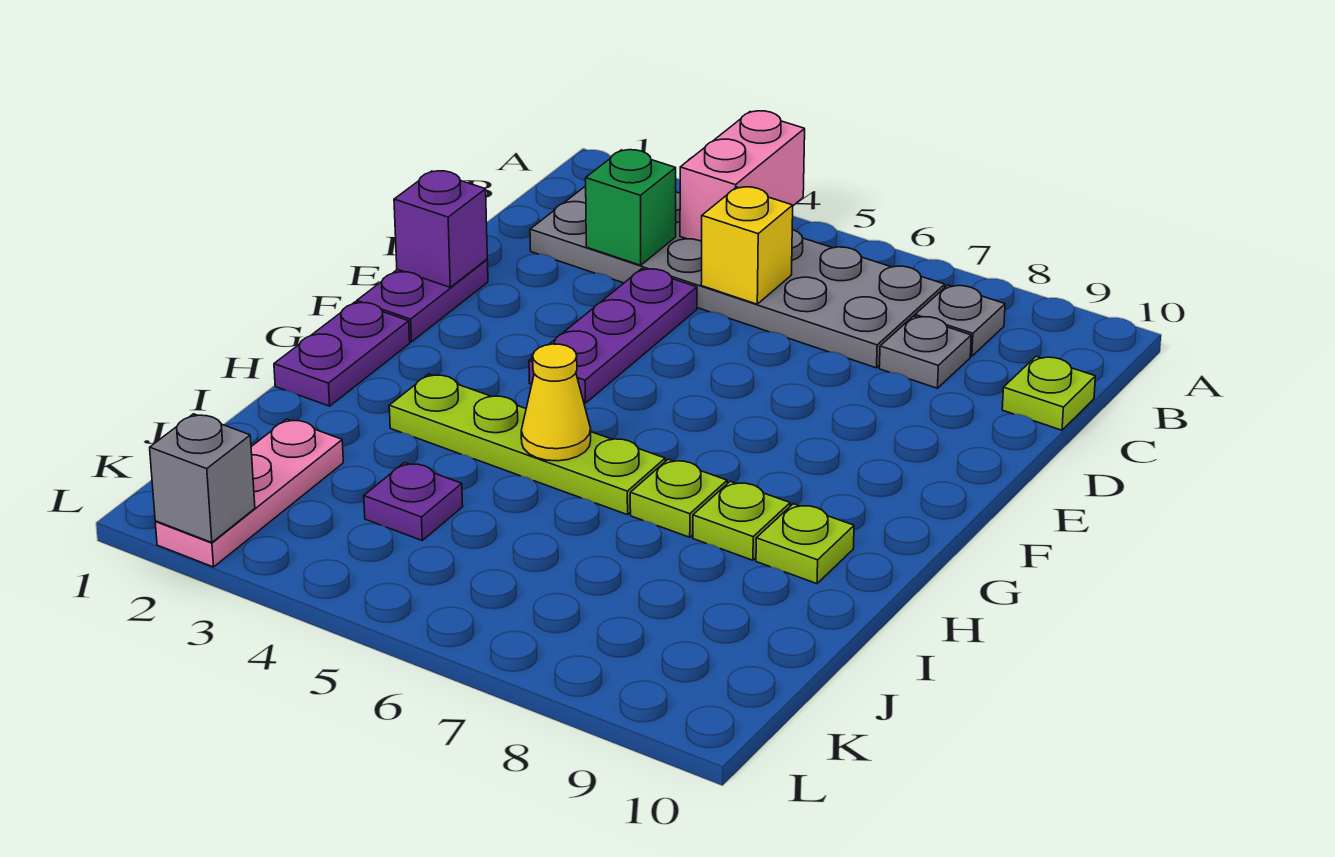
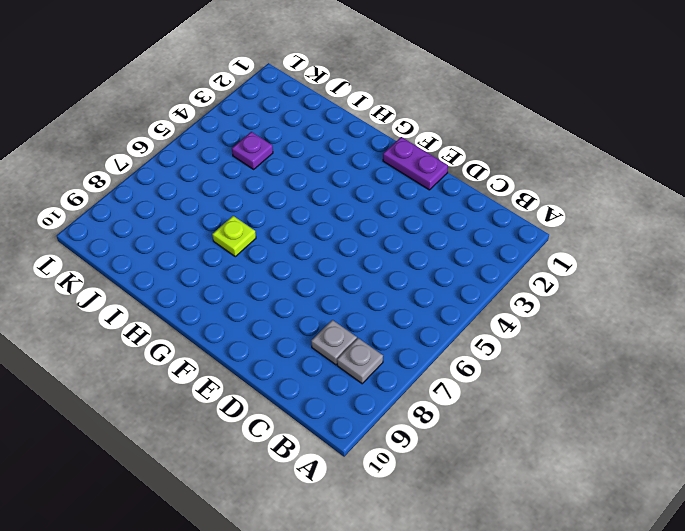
none -> grey 2x6 plate [530,186,945,368]
none -> lime 1x1 plate [1002,356,1095,430]
none -> purple 1x3 plate [529,269,697,403]

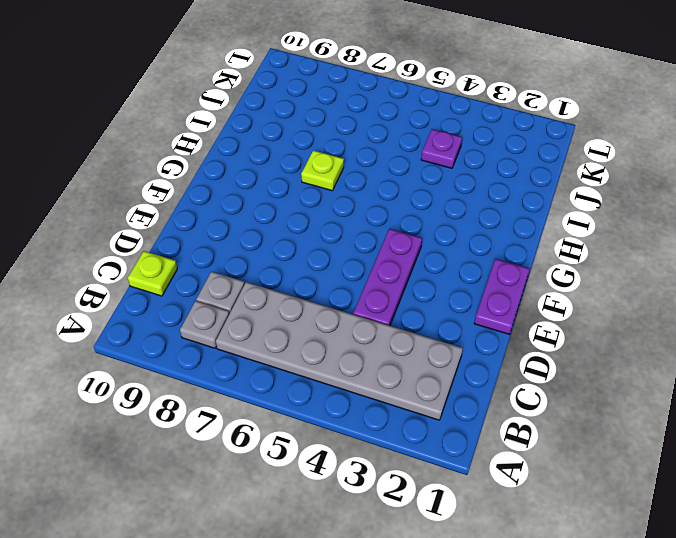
none -> purple 1x2 plate [274,302,410,406]
none -> lime 1x4 plate [389,374,665,515]
none -> lime 1x1 plate [693,481,790,560]

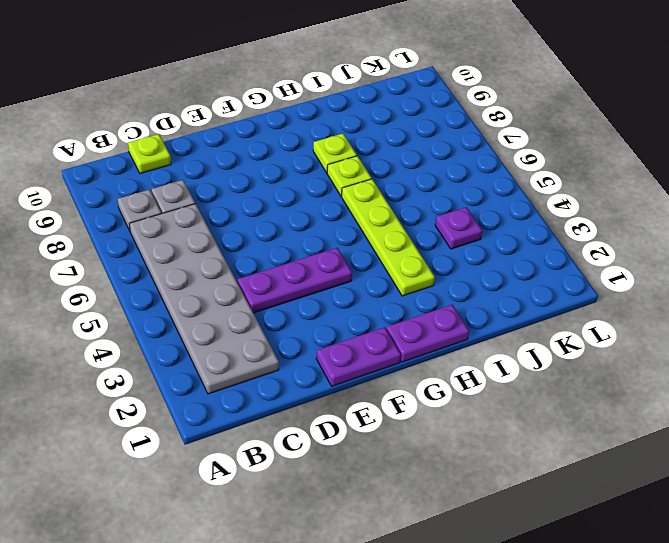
none -> lime 1x1 plate [756,504,854,584]
none -> pink 1x3 plate [155,419,343,567]
none -> pink 1x2 brick [680,111,805,242]

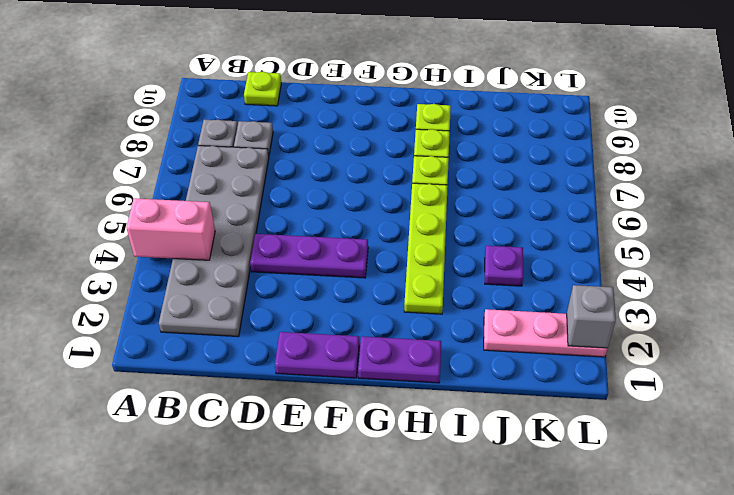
none -> green 1x1 brick [586,150,676,265]
none -> yellow 1x1 brick [701,187,793,304]
none -> purple 1x1 brick [394,171,487,287]

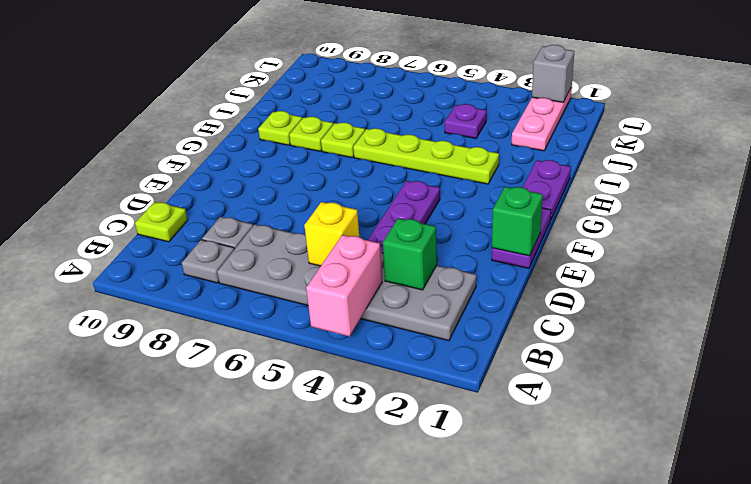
green 1x1 brick [492,187,543,256] -> purple 1x1 brick [394,171,487,287]
none -> yellow 1x1 cone [521,344,591,461]

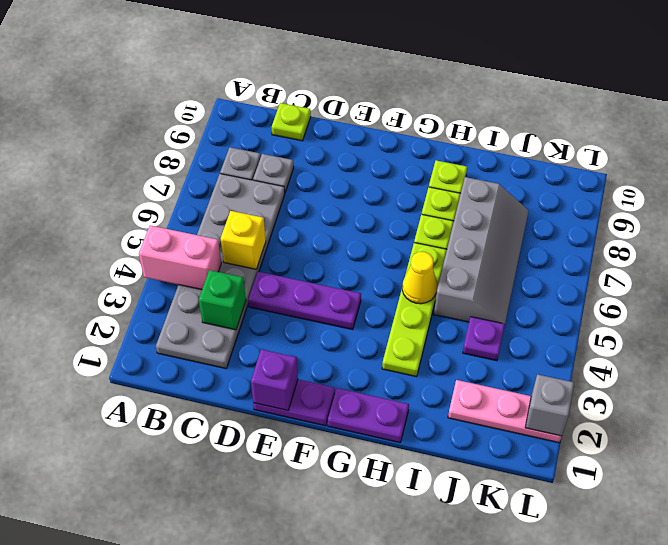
grey 2x4 slope [434,177,529,324] -> none

